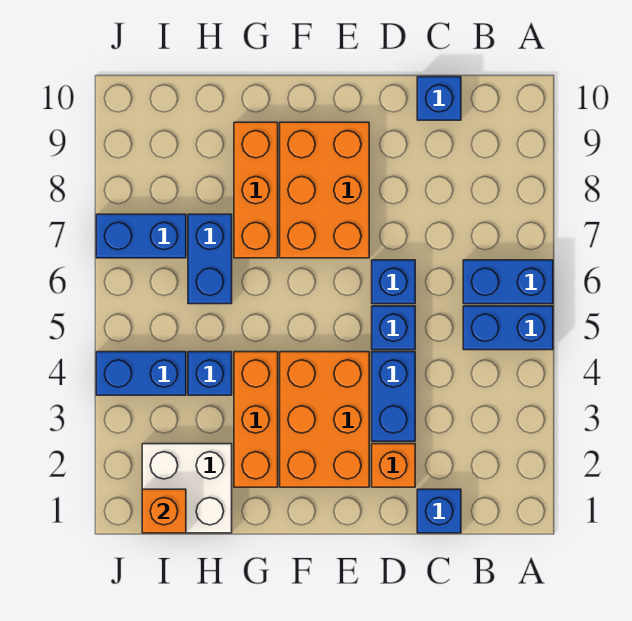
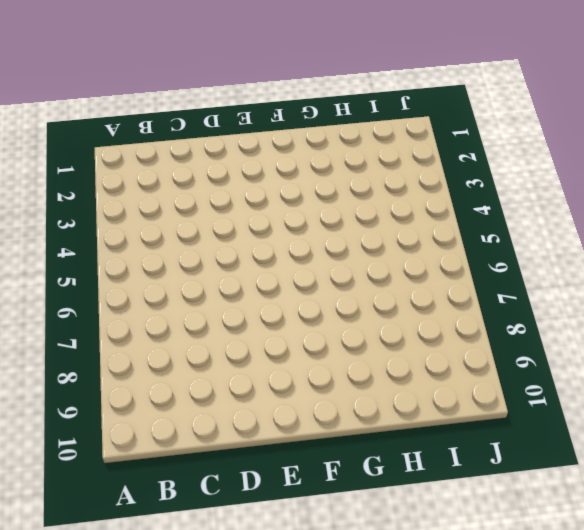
none -> blue 1x2 brick [463,306,553,350]
none -> blue 1x2 brick [463,260,553,304]
none -> blue 1x1 brick [417,489,461,533]

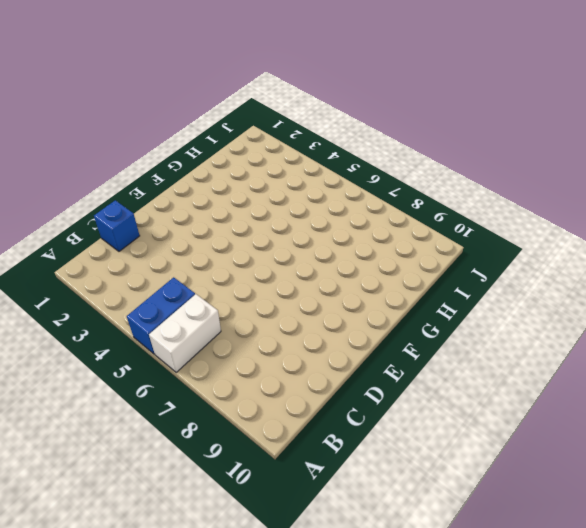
white 1x2 brick [149,294,221,372] -> blue 1x2 brick [463,260,553,304]
none -> blue 1x1 brick [417,77,461,120]
none -> orange 1x1 brick [372,444,415,487]
none -> blue 1x2 brick [372,352,415,441]

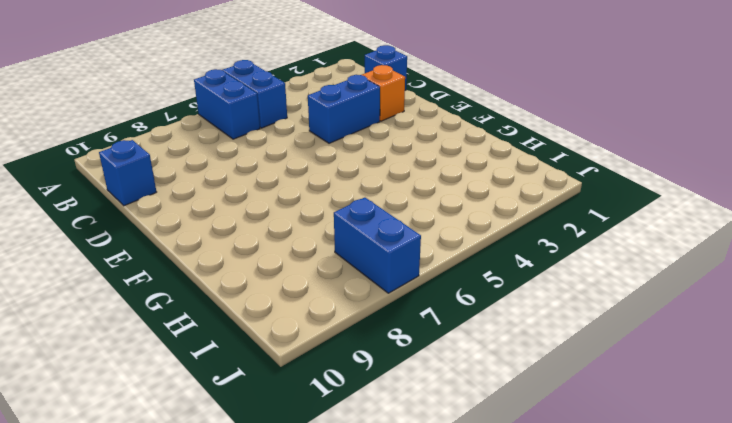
none -> blue 1x1 brick [372,306,415,350]
none -> blue 1x1 brick [372,260,415,304]
none -> orange 2x3 brick [280,352,369,487]

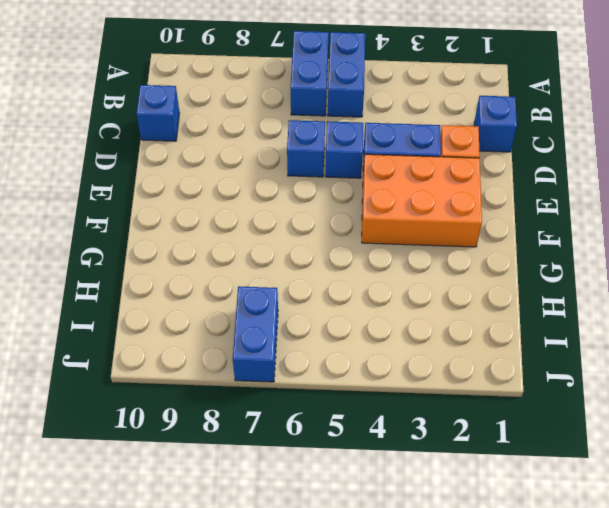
none -> orange 2x3 brick [280,122,369,258]
none -> orange 1x3 brick [234,352,278,487]
none -> orange 1x3 brick [234,122,278,258]

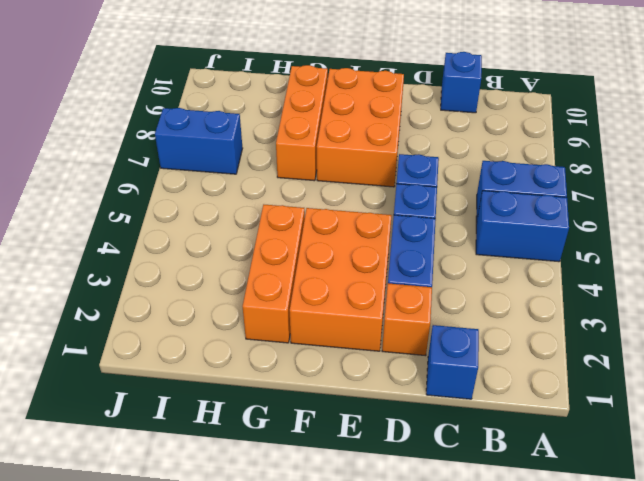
none -> white 2x2 brick [142,444,232,533]
none -> blue 1x1 brick [188,352,232,395]
none -> blue 1x2 brick [188,214,232,304]

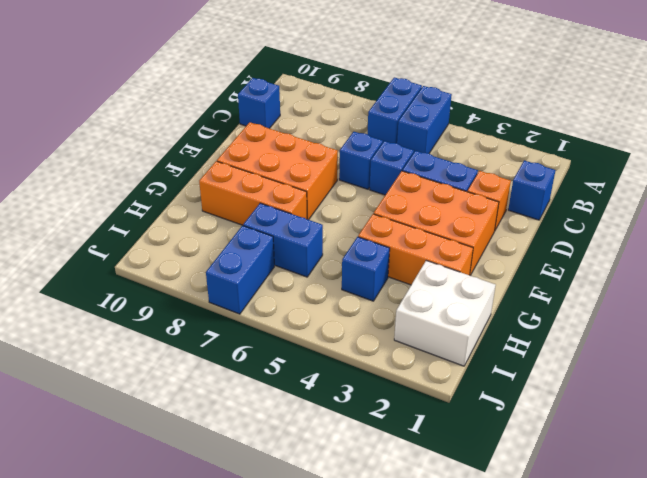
none -> blue 1x2 brick [96,352,186,395]
none -> orange 1x1 brick [142,489,186,533]

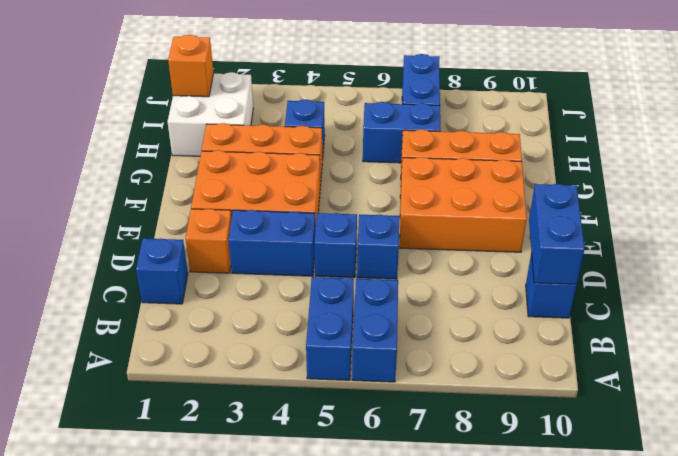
blue 1x2 brick [529,184,585,285] -> blue 1x2 brick moved to [96,352,186,395]

